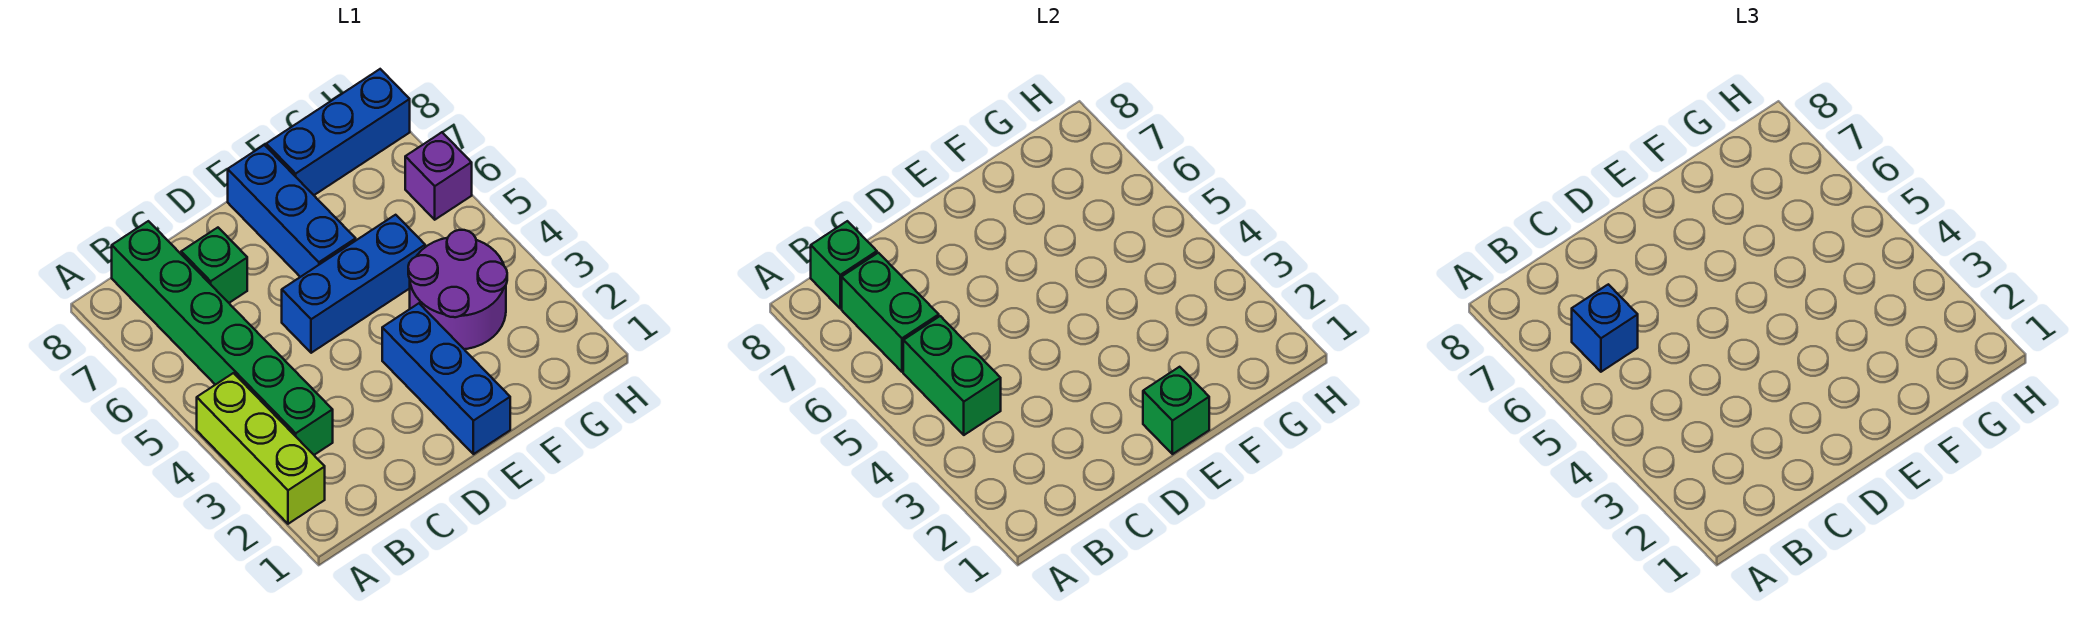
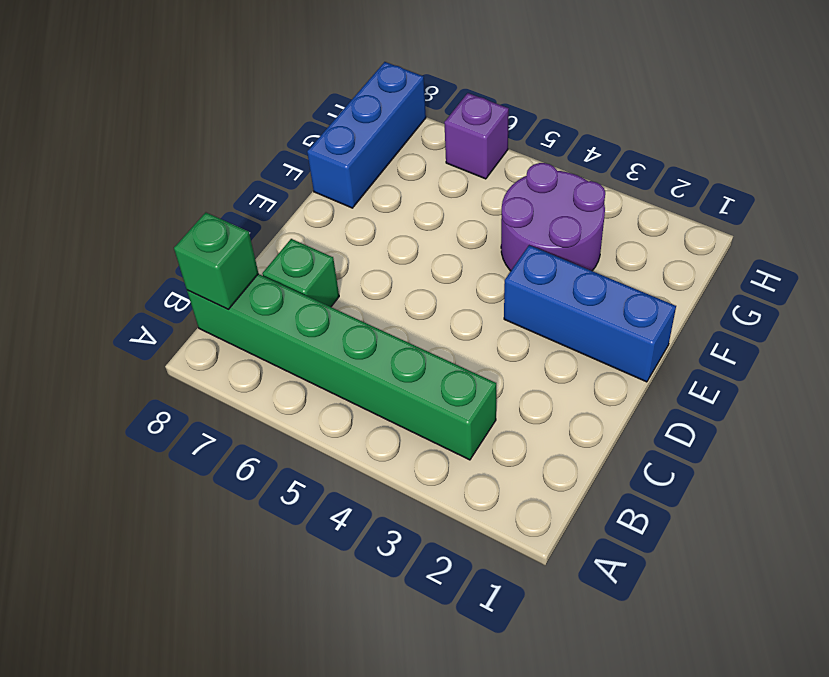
none -> lime 1x3 brick [197,373,325,524]
none -> blue 1x3 brick [282,215,425,353]
none -> blue 1x3 brick [228,145,356,277]

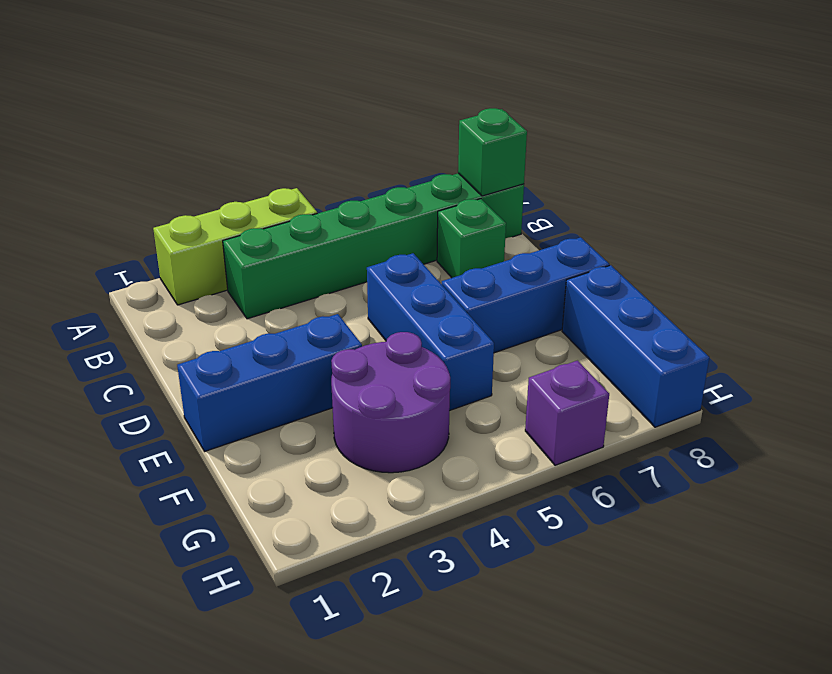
none -> green 1x2 brick [903,316,1001,435]
none -> green 1x2 brick [842,253,939,372]
none -> green 1x1 brick [1143,367,1209,454]

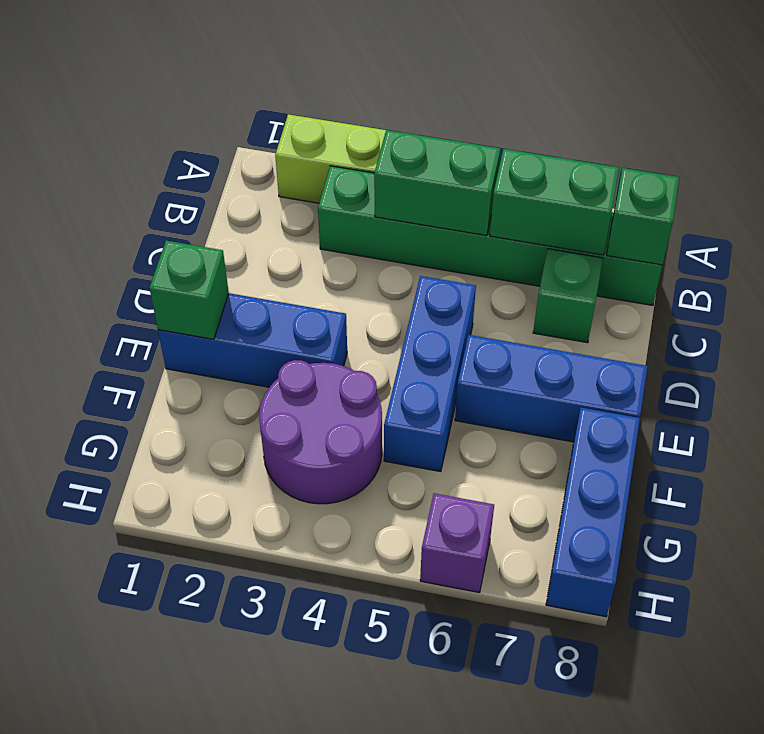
none -> blue 1x1 brick [1572,284,1638,372]

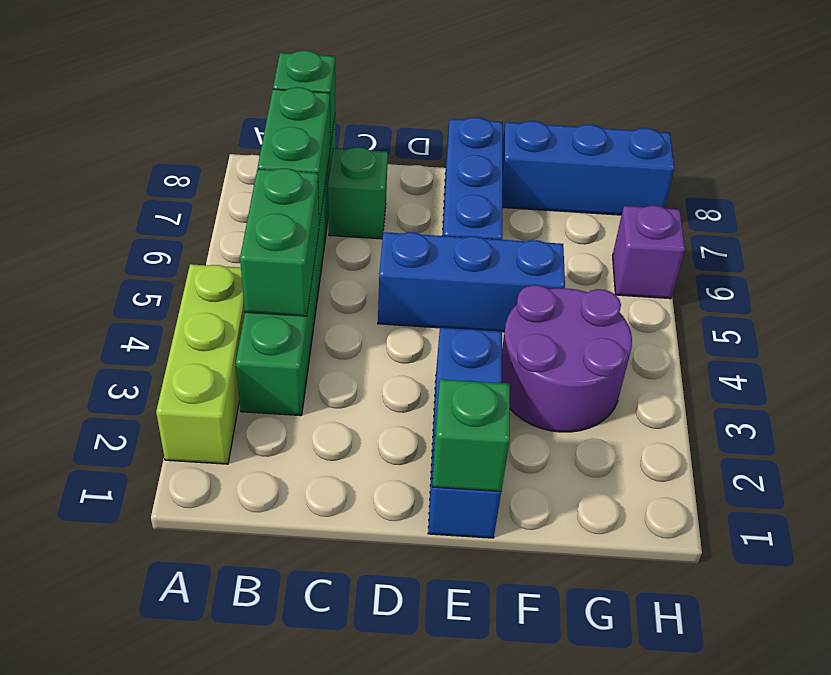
none -> blue 1x1 brick [1572,284,1638,372]

